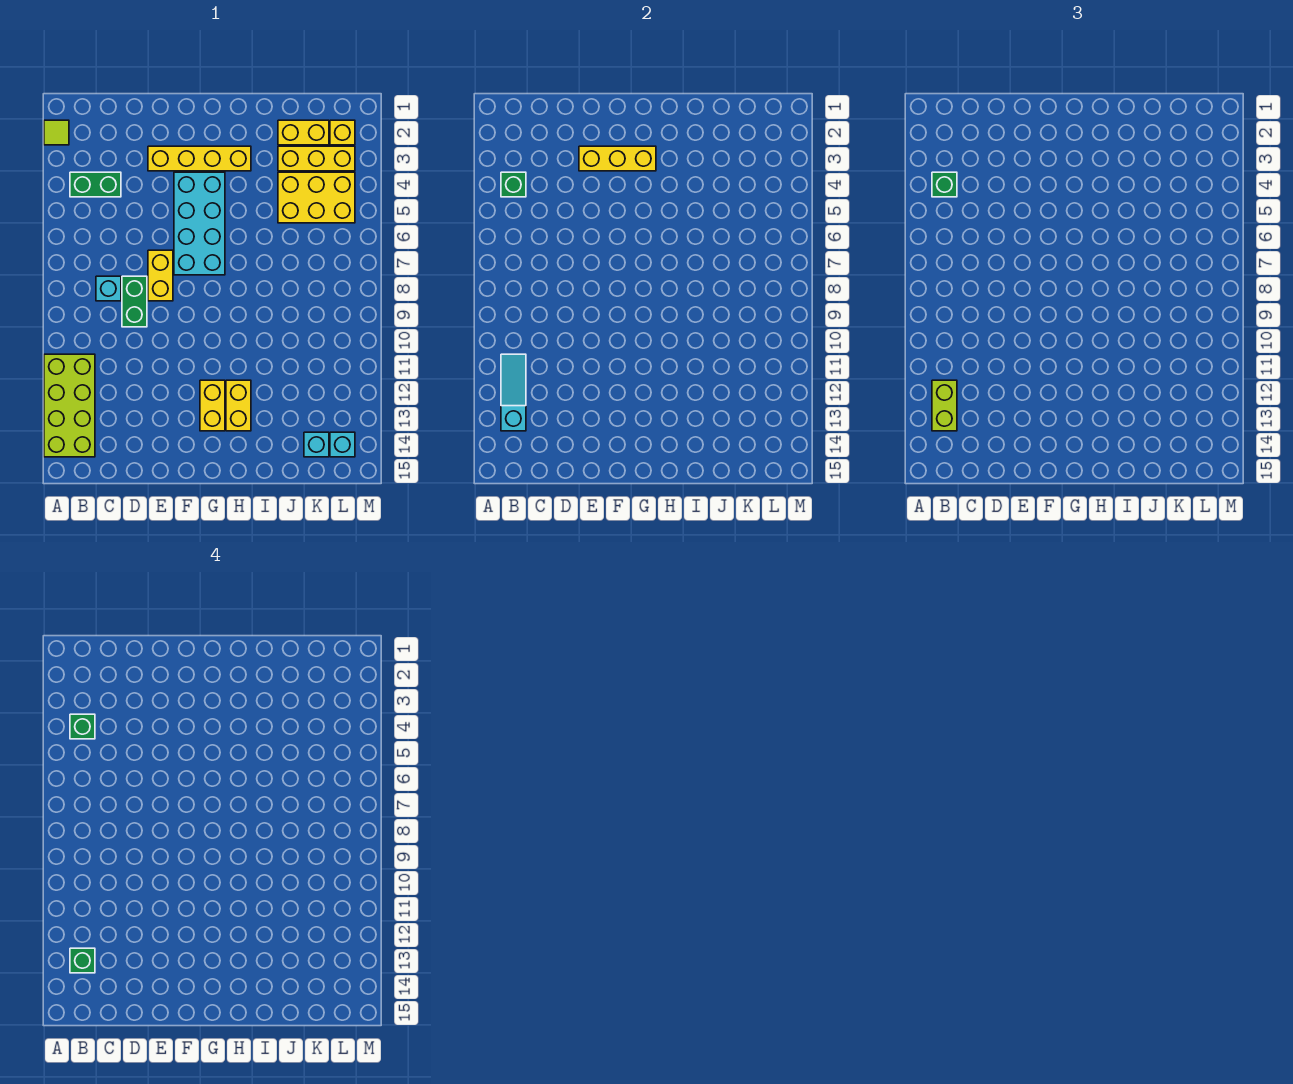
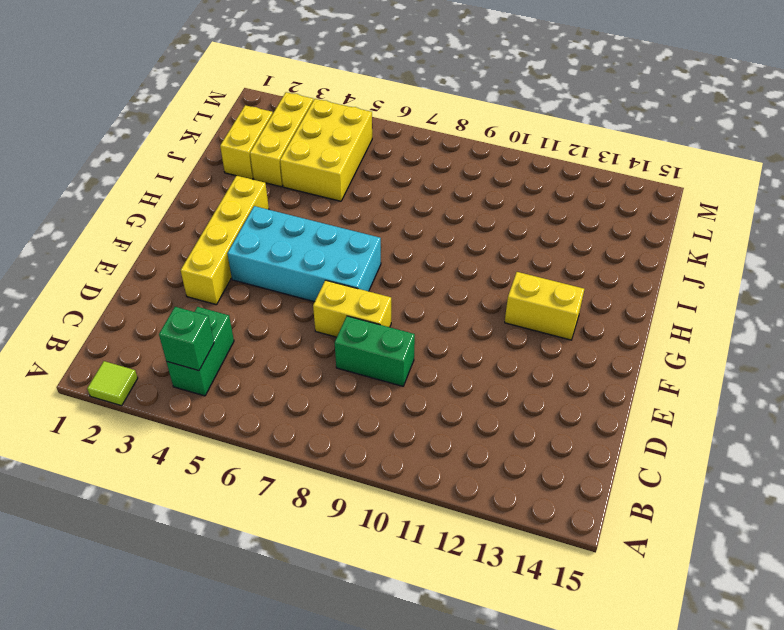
none -> lime 2x4 brick [44,354,95,457]
none -> cyan 1x1 brick [96,276,121,301]
none -> yellow 1x2 brick [226,380,251,431]

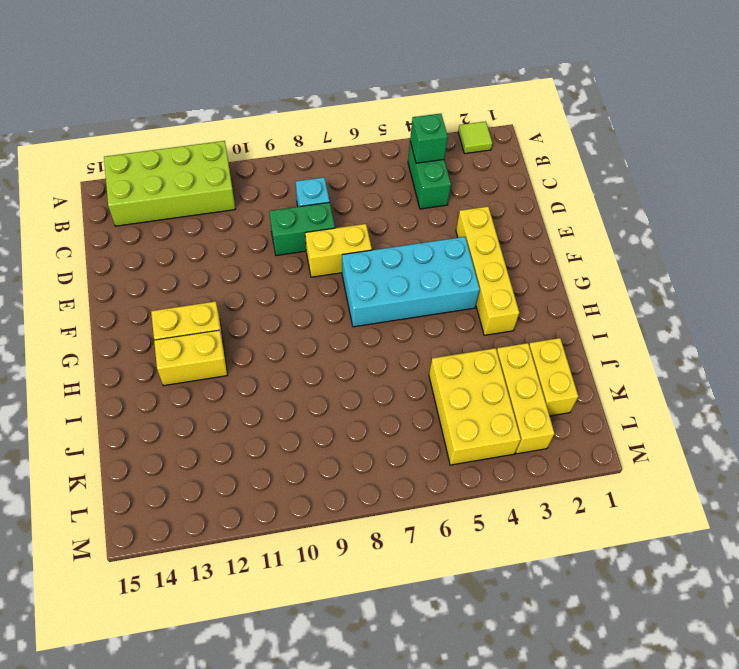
none -> cyan 1x1 brick [304,432,329,457]
none -> yellow 1x1 brick [330,120,355,145]
none -> cyan 1x1 brick [330,432,355,457]

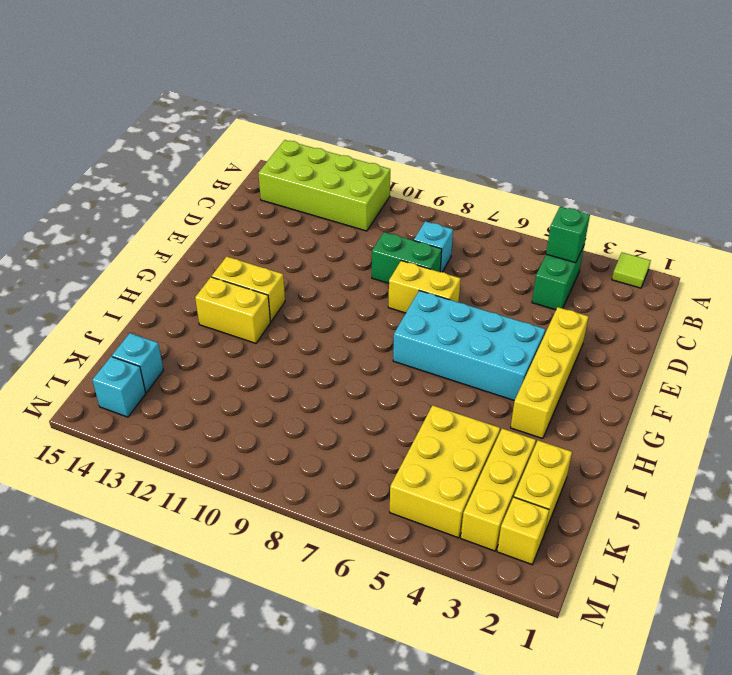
none -> cyan 1x3 slope [501,354,526,431]
none -> yellow 1x3 brick [579,146,656,171]
none -> green 1x1 brick [932,172,957,197]

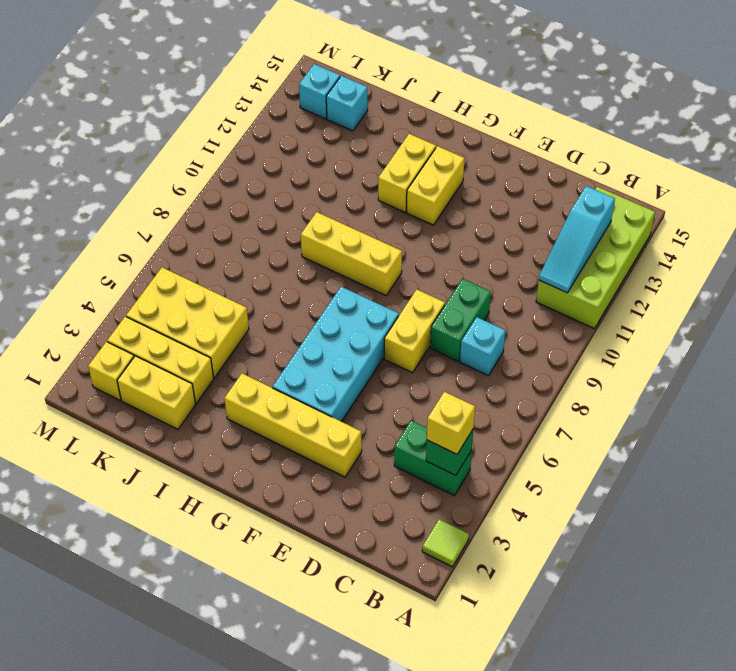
yellow 1x1 brick [427,392,475,454] -> green 1x1 brick [932,172,957,197]
yellow 1x3 brick [301,212,402,296] -> yellow 1x3 brick moved to [579,146,656,171]
none -> lime 1x2 brick [932,380,957,431]
none -> green 1x1 brick [70,714,95,739]
none -> green 1x1 brick [70,948,95,973]

